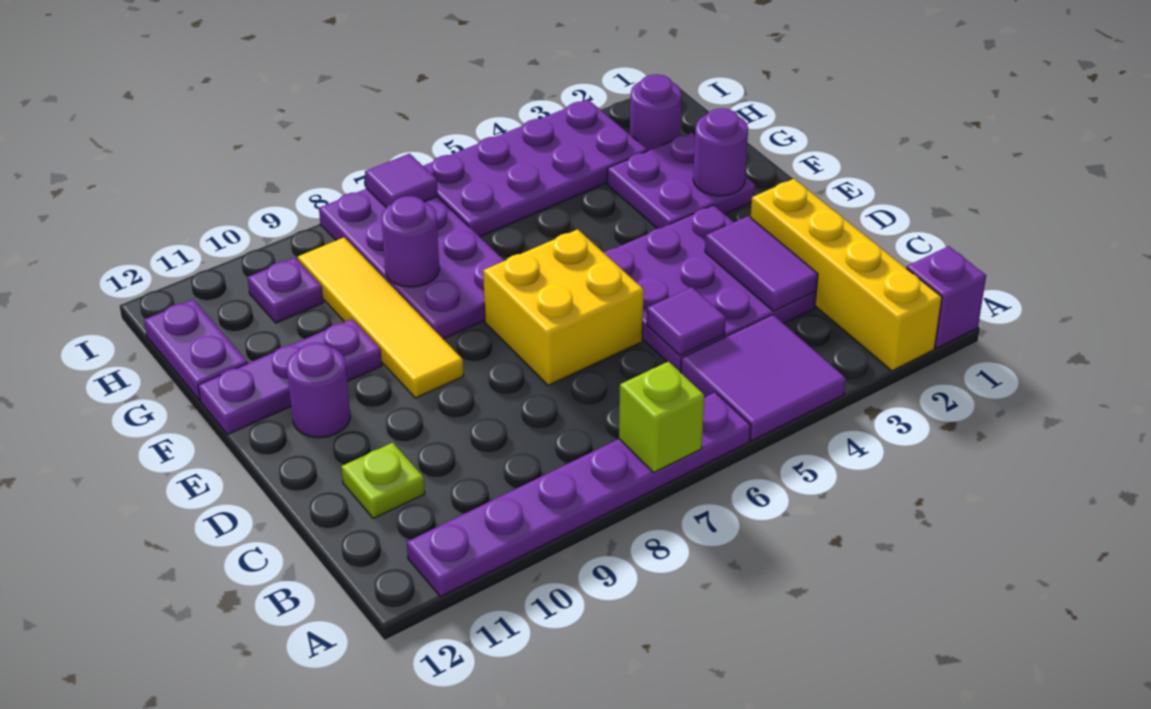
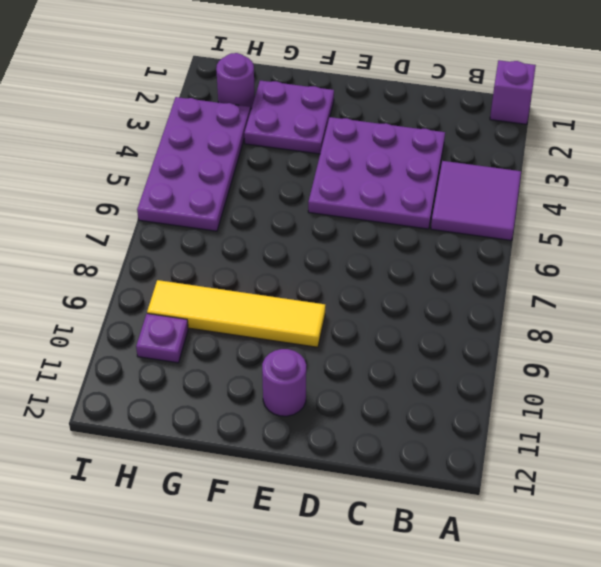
none -> yellow 1x4 brick [751,179,942,371]
none -> purple 1x6 plate [407,392,751,597]
none -> lime 1x1 plate [341,443,425,518]

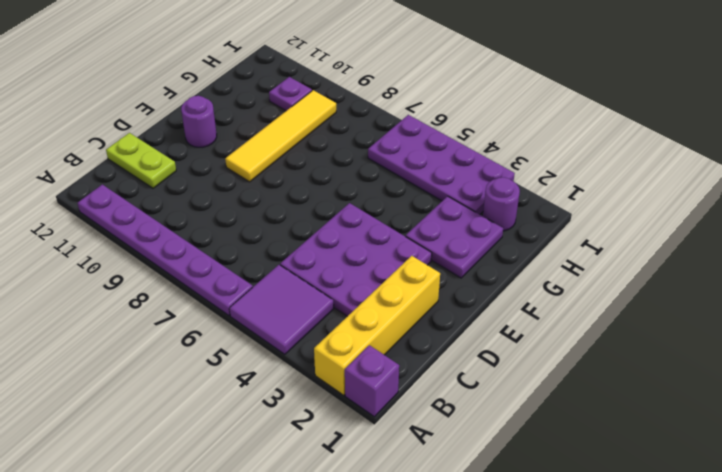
lime 1x2 plate [106,133,176,188] -> lime 1x1 plate [341,443,425,518]
none -> yellow 2x2 brick [483,229,644,385]
none -> purple 2x4 plate [319,189,504,339]
none -> purple 1x3 plate [198,319,382,435]

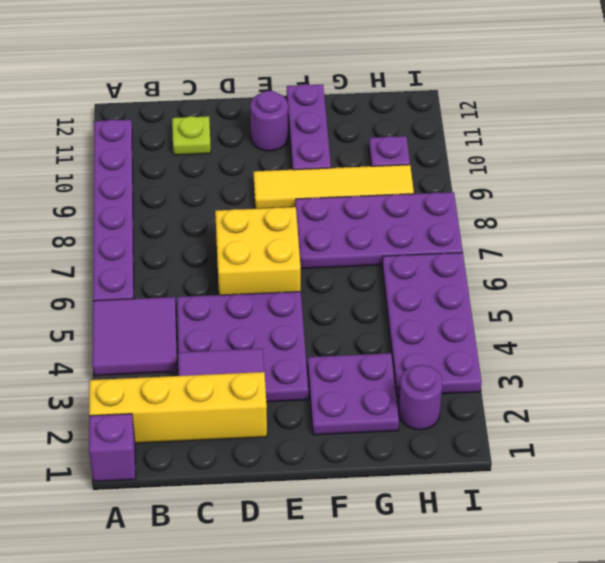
none -> purple 1x2 plate [144,299,248,400]
none -> lime 1x1 brick [619,362,704,472]
none -> purple 1x1 tile [647,287,726,355]

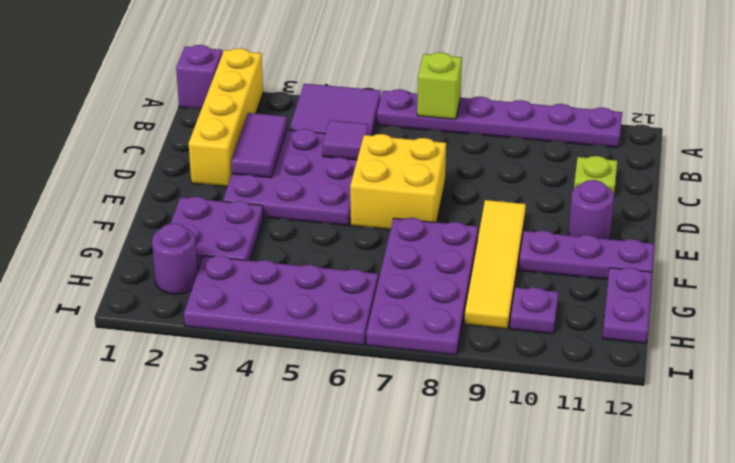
none -> purple 1x1 round brick [693,108,748,196]
none -> purple 1x1 round brick [381,196,439,287]
none -> purple 1x1 tile [365,154,438,208]

